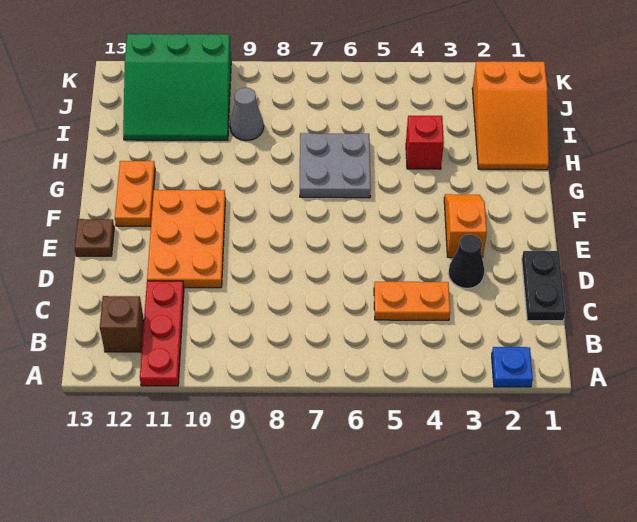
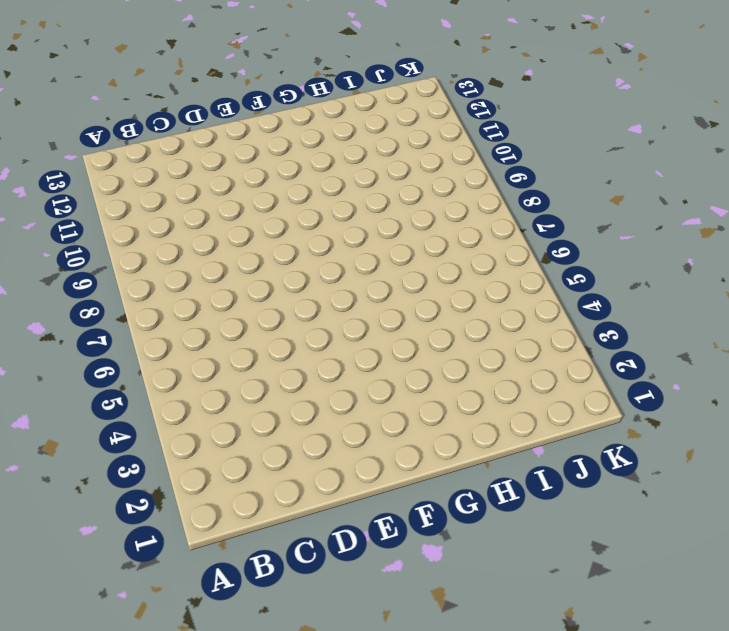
none -> blue 1x1 plate [492,347,533,387]
none -> red 1x3 plate [140,281,184,386]
none -> brown 1x1 brick [100,296,144,352]

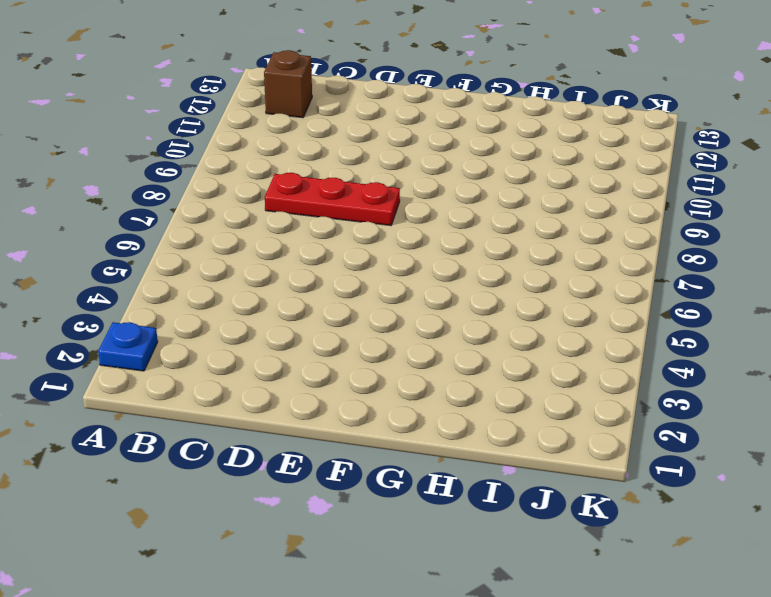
red 1x3 plate [265,173,400,226] -> red 1x3 plate moved to [140,281,184,386]
none -> black 1x2 plate [522,251,565,321]
none -> orange 1x2 plate [374,282,450,320]
none -> black 1x1 cone [448,234,485,288]

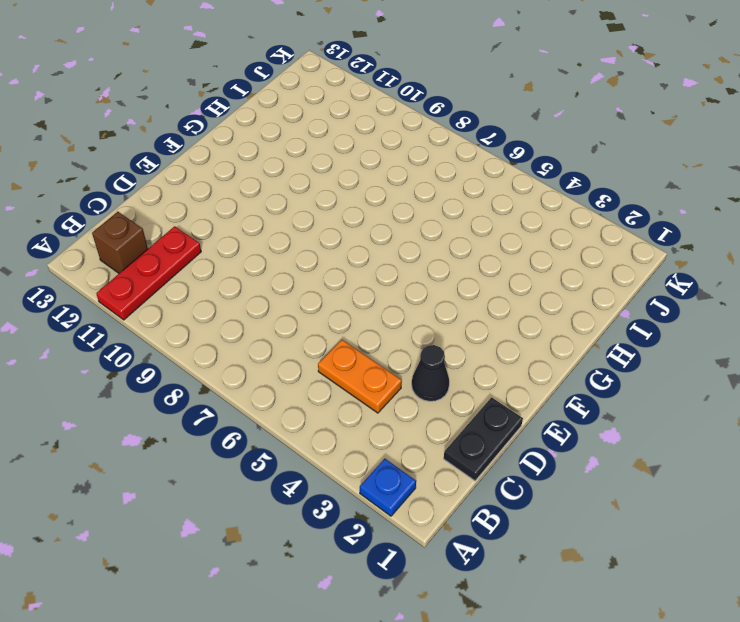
none -> orange 2x3 plate [147,190,226,288]
none -> orange 1x2 slope [444,194,487,258]
none -> brown 1x1 plate [75,219,114,256]

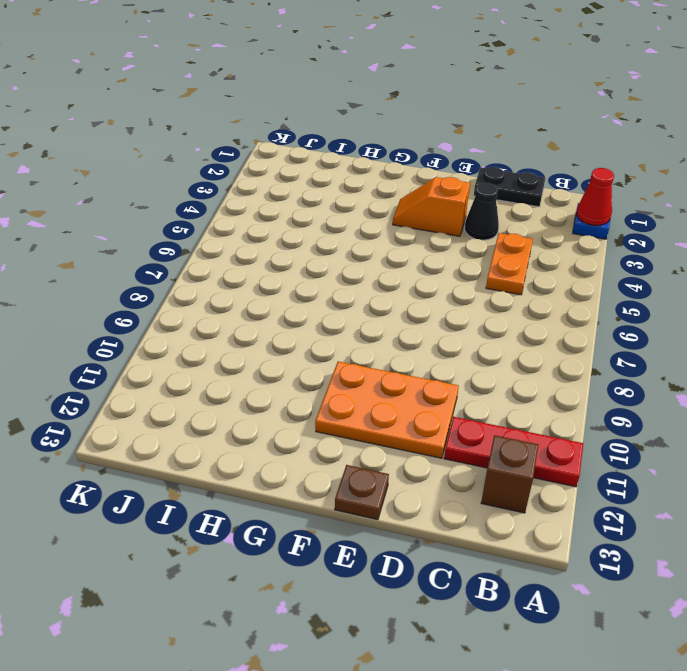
red 1x1 cone [577,168,614,226] -> none
none -> orange 1x2 plate [115,161,155,226]
none -> grey 2x2 plate [300,133,371,198]
none -> orange 2x3 slope [472,61,549,170]

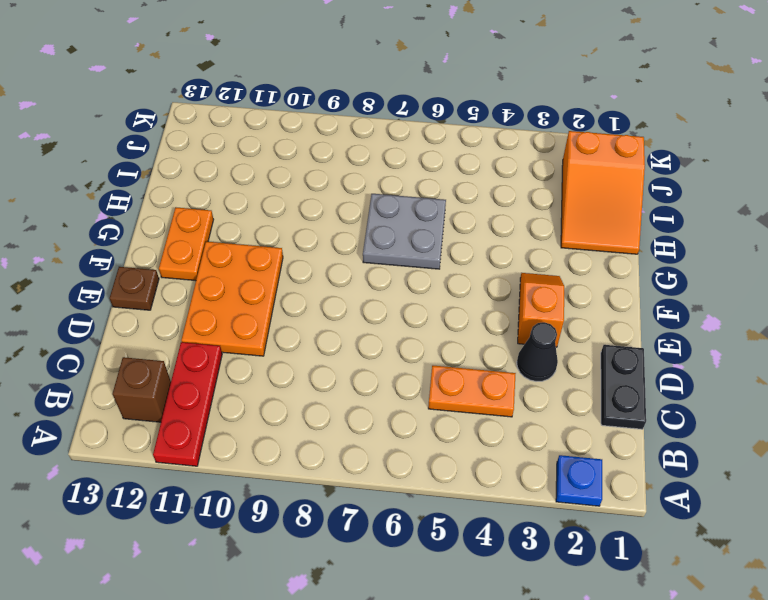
none -> red 1x1 brick [406,116,444,169]
none -> grey 1x1 cone [230,87,264,141]
none -> green 3x3 slope [123,34,231,140]

